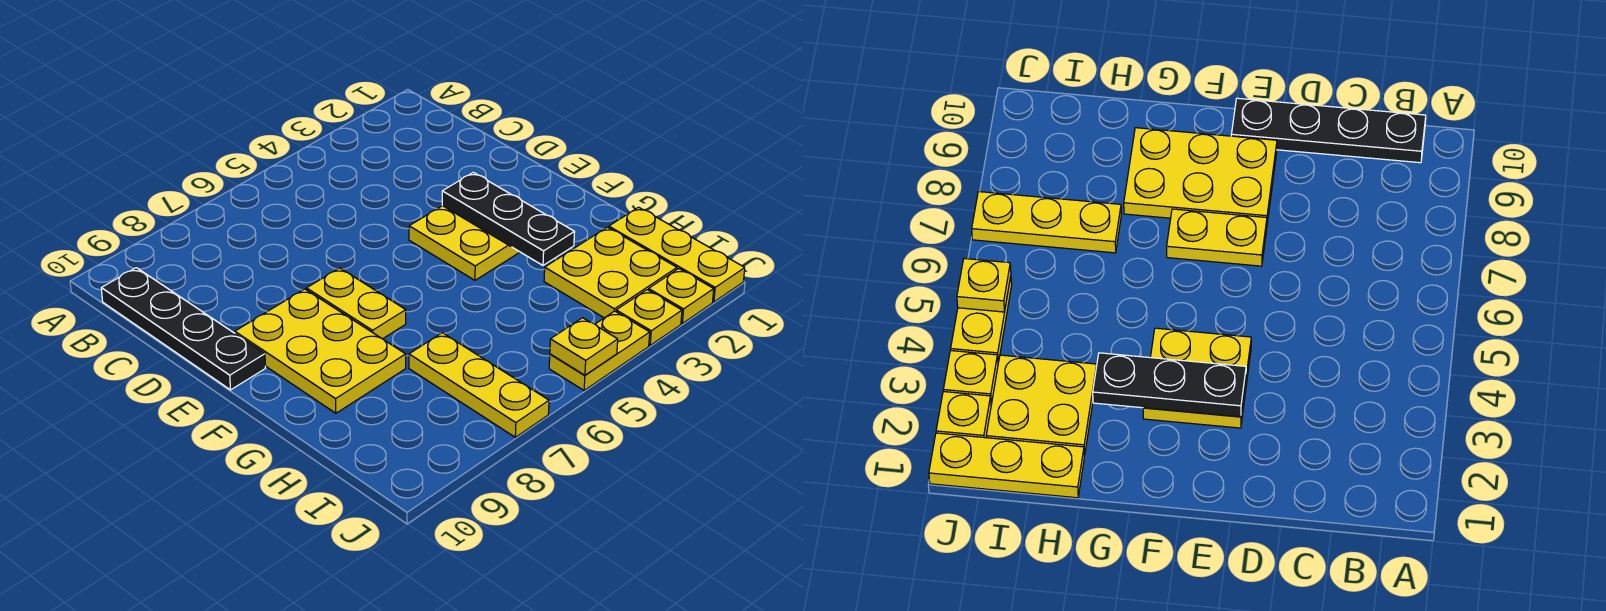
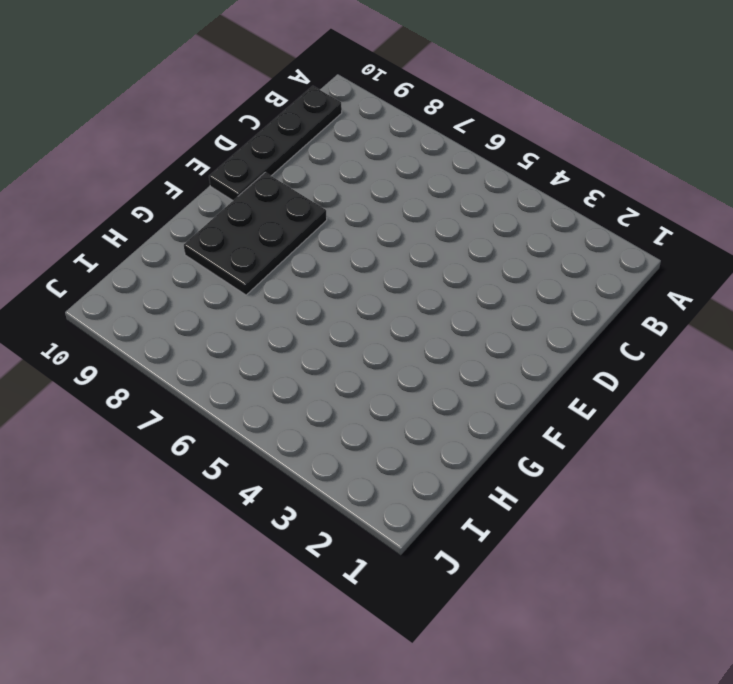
black 2x3 plate [184,172,327,295] -> yellow 2x3 plate [235,289,406,413]
none -> yellow 2x2 plate [409,206,520,280]
none -> yellow 1x2 plate [307,268,406,339]
none -> yellow 1x3 plate [609,207,745,302]

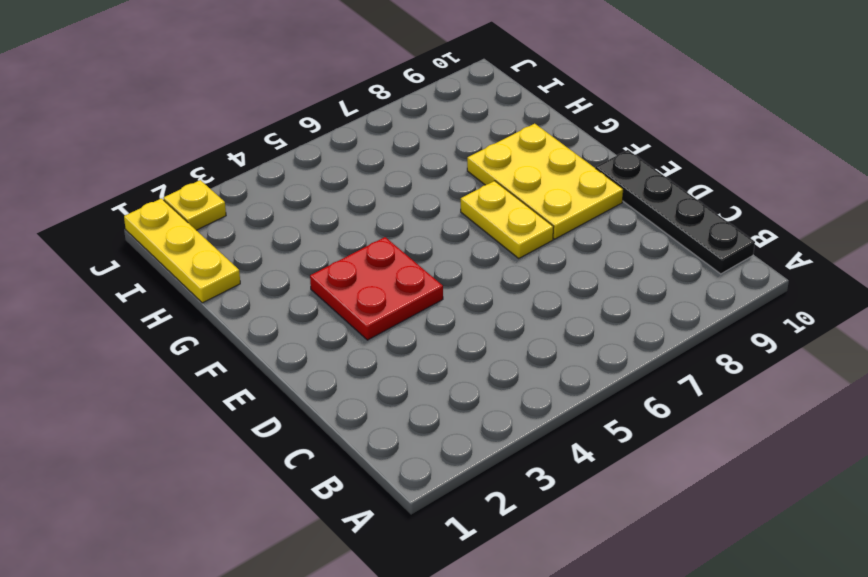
red 2x2 plate [310,237,443,340] -> yellow 2x2 plate [409,206,520,280]
none -> yellow 2x2 plate [544,227,677,318]
none -> yellow 1x3 plate [409,333,549,437]
none -> yellow 1x1 plate [616,290,682,345]

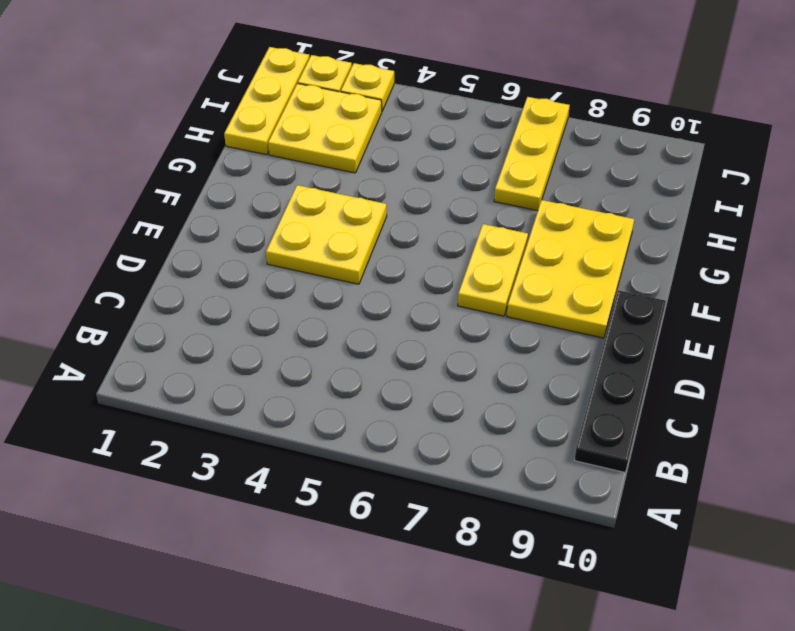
none -> yellow 1x2 plate [549,311,650,390]
none -> black 1x3 plate [442,172,575,265]
none -> yellow 1x1 plate [550,318,618,375]

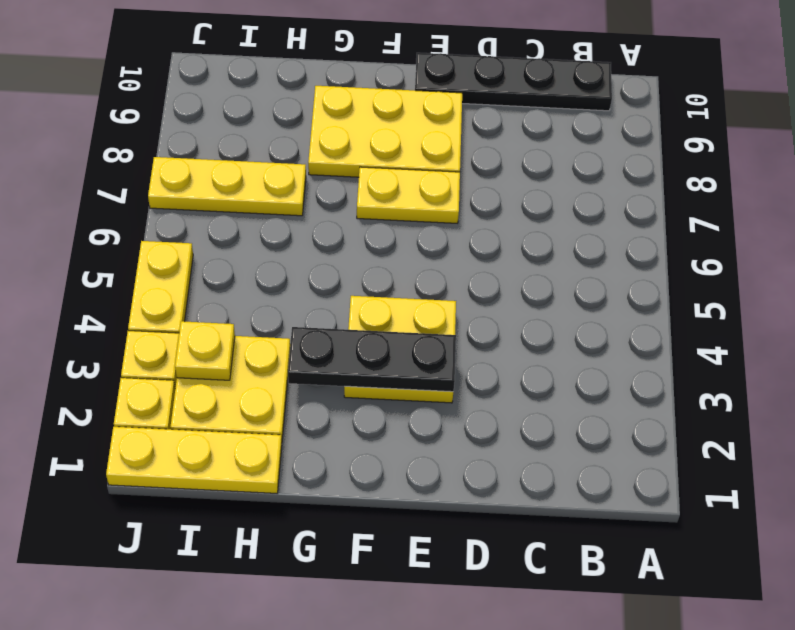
yellow 1x1 plate [175,321,235,380] -> yellow 1x1 plate moved to [550,318,618,375]

